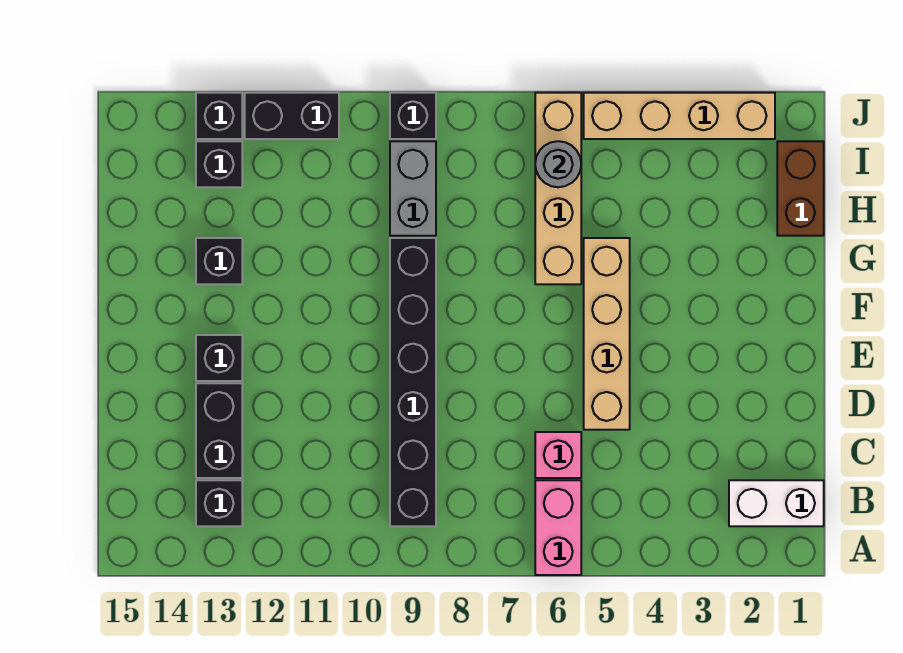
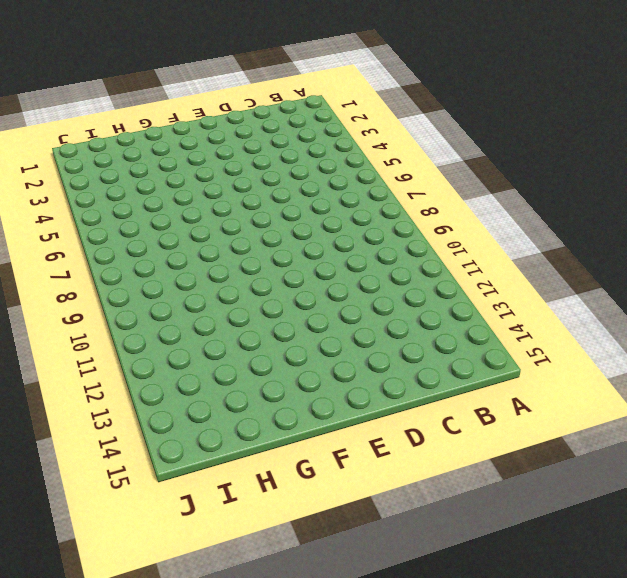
none -> pink 1x2 brick [535,480,581,575]
none -> white 1x2 brick [729,480,824,526]
none -> black 1x6 brick [390,238,436,526]

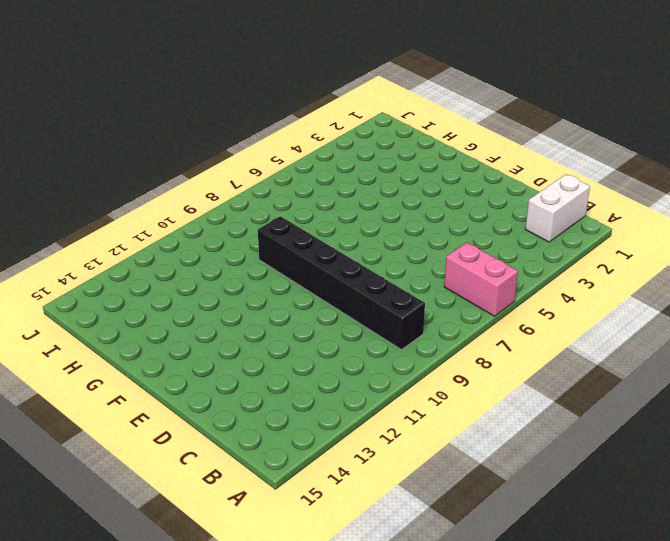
none -> black 1x1 brick [196,480,242,526]
none -> pink 1x1 brick [535,432,581,478]
none -> black 1x2 brick [196,383,242,478]

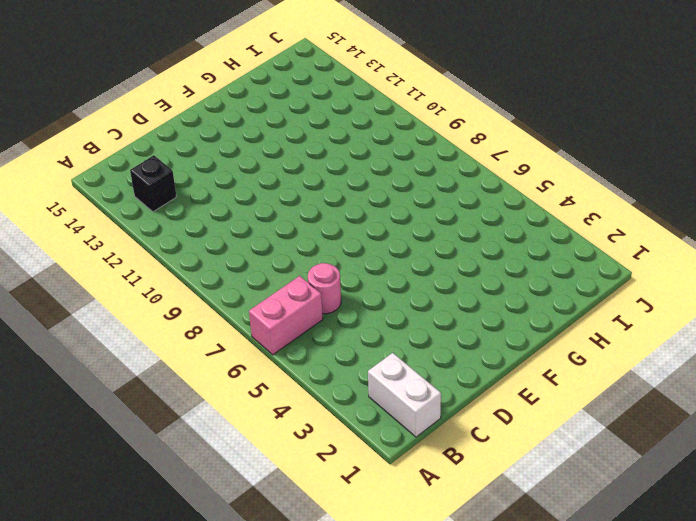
pink 1x1 round brick [308,263,341,314] -> pink 1x1 brick [535,432,581,478]
none -> black 1x6 brick [390,238,436,526]
none -> black 1x2 brick [196,383,242,478]
none -> tan 1x4 brick [584,238,630,430]

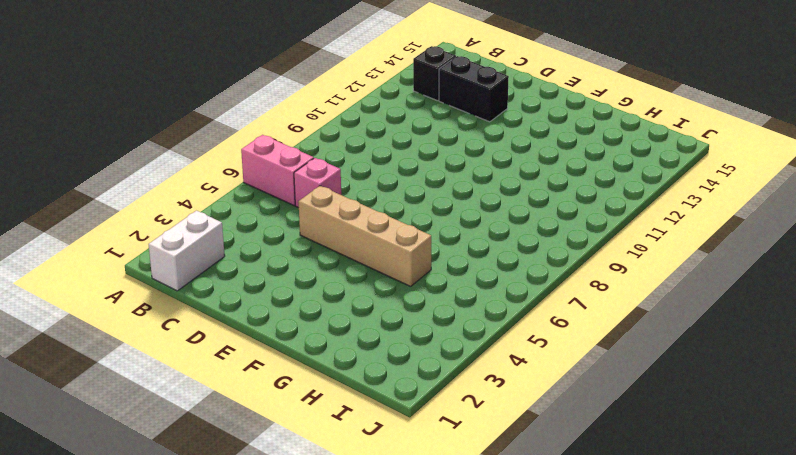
none -> black 1x6 brick [390,238,436,526]
none -> black 1x1 brick [196,335,242,381]
none -> tan 1x4 brick [535,93,581,284]

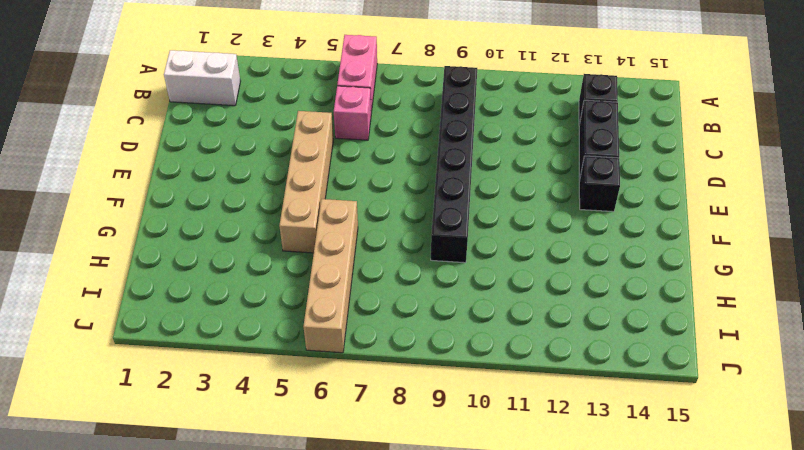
none -> black 1x1 brick [196,238,242,284]
none -> brown 1x2 brick [777,141,824,236]
none -> grey 1x2 brick [390,141,436,236]

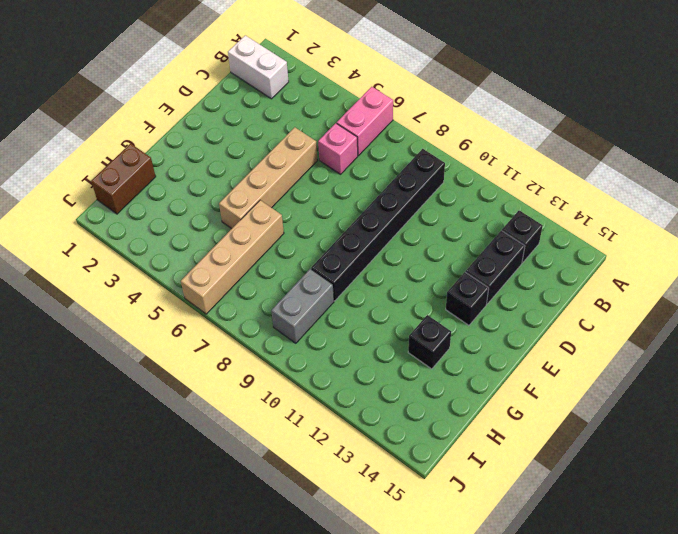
none -> black 1x1 brick [196,141,242,187]
none -> tan 1x4 brick [584,93,775,139]
none -> black 1x1 brick [390,93,436,139]

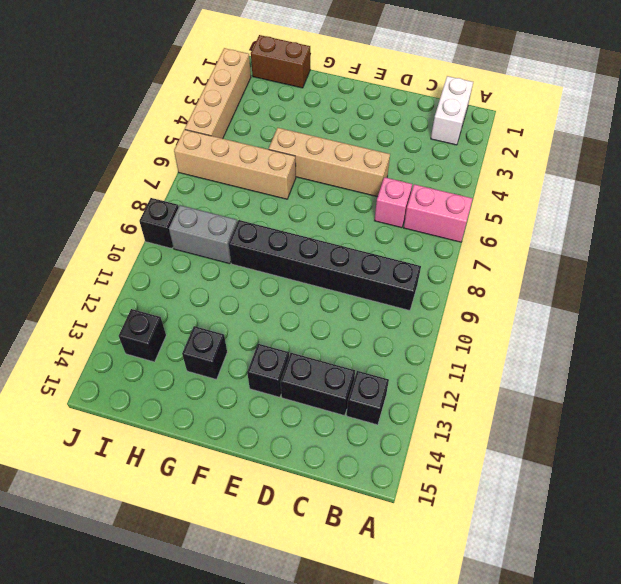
none -> black 1x2 brick [245,93,339,139]
none -> black 1x1 brick [196,93,242,139]
none -> grey 1x1 round brick [535,141,581,187]

